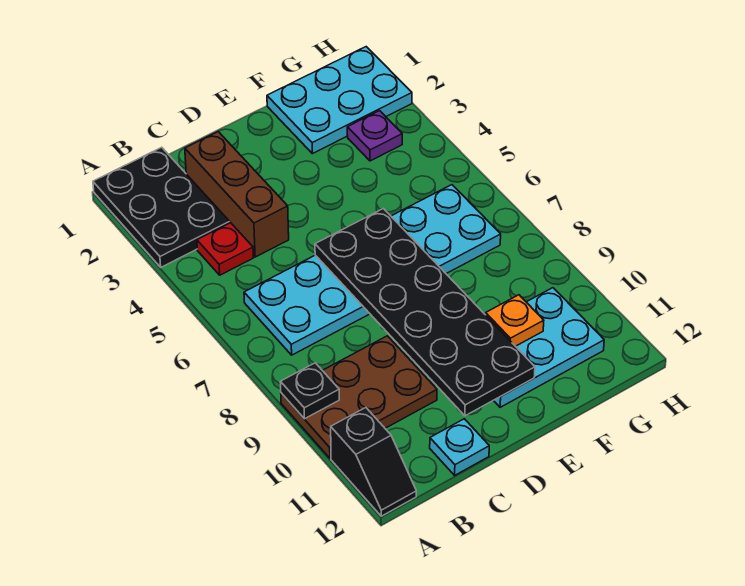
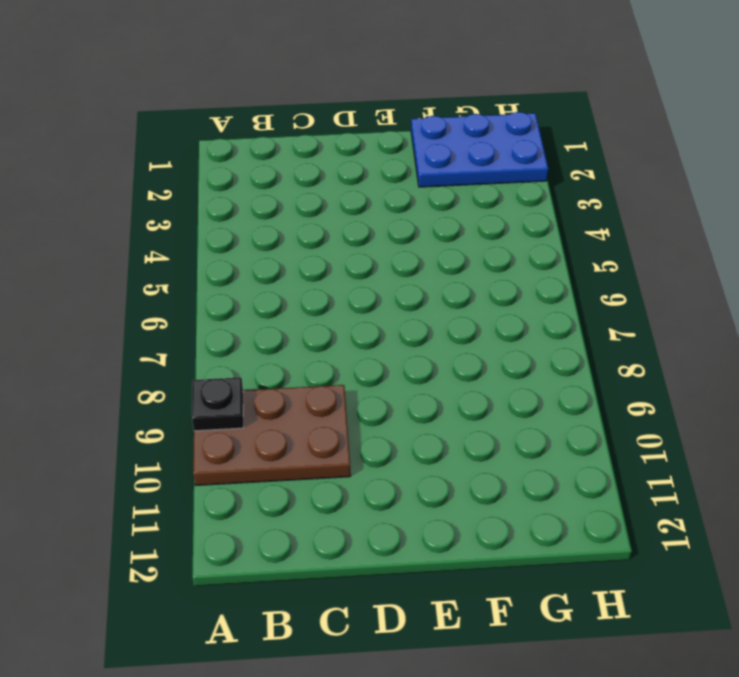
blue 2x3 plate [411,112,548,187] -> cyan 2x3 plate [267,47,412,154]
none -> black 2x3 plate [93,147,230,267]
none -> black 1x2 slope [331,408,416,516]
none -> red 1x1 plate [197,223,253,275]

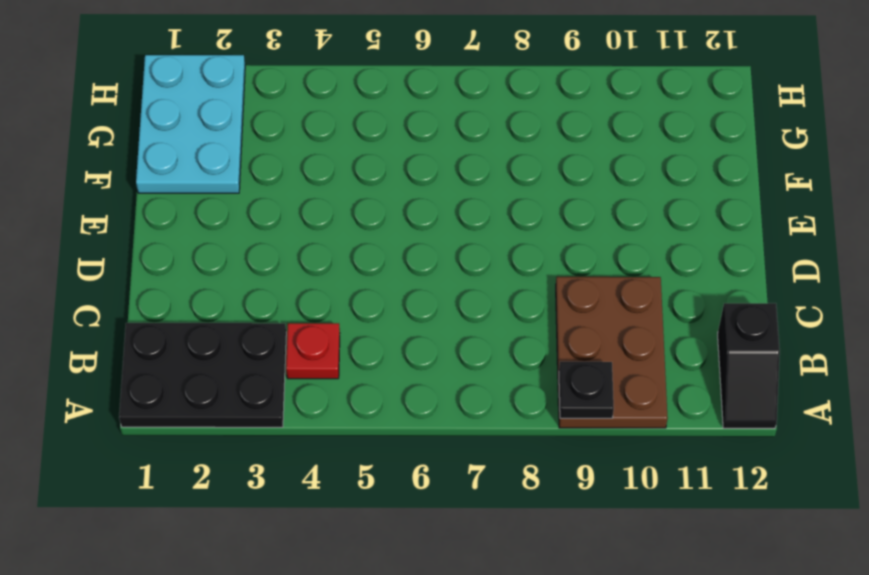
black 1x2 slope [718,303,780,428] -> black 1x2 slope turned to [331,408,416,516]
none -> cyan 2x6 plate [244,185,501,355]
none -> brown 1x3 brick [185,132,289,257]
none -> cyan 1x1 plate [430,419,489,475]

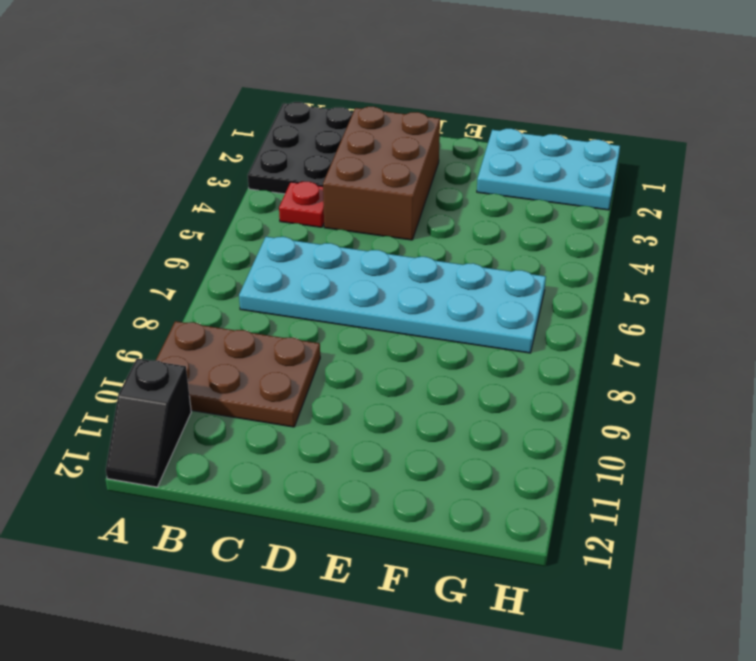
brown 2x3 brick [323,107,440,240] -> brown 1x3 brick [185,132,289,257]
none -> cyan 1x1 plate [430,419,489,475]
none -> cyan 2x3 plate [493,288,604,407]
none -> purple 1x1 plate [347,111,402,161]

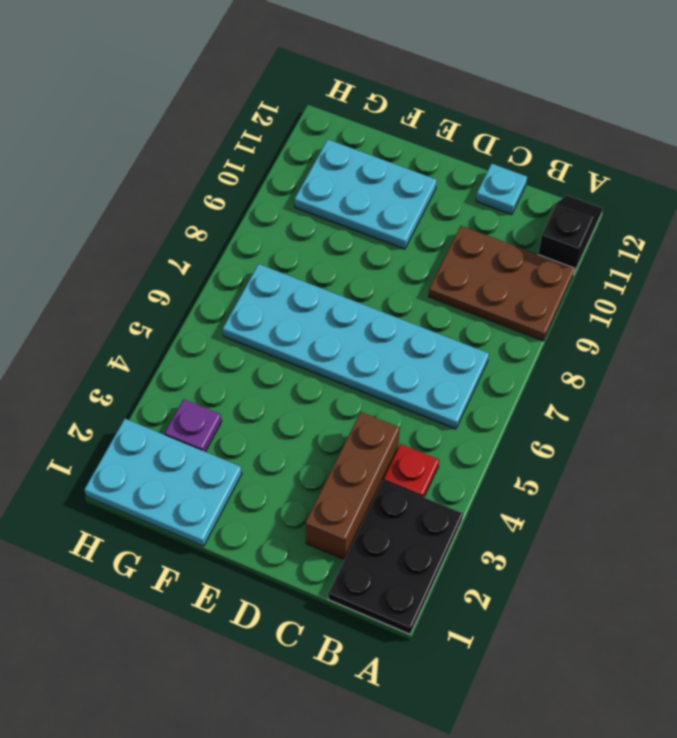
none -> black 1x1 plate [280,363,339,419]
none -> black 2x6 plate [315,209,535,416]
none -> orange 1x1 plate [486,295,544,346]

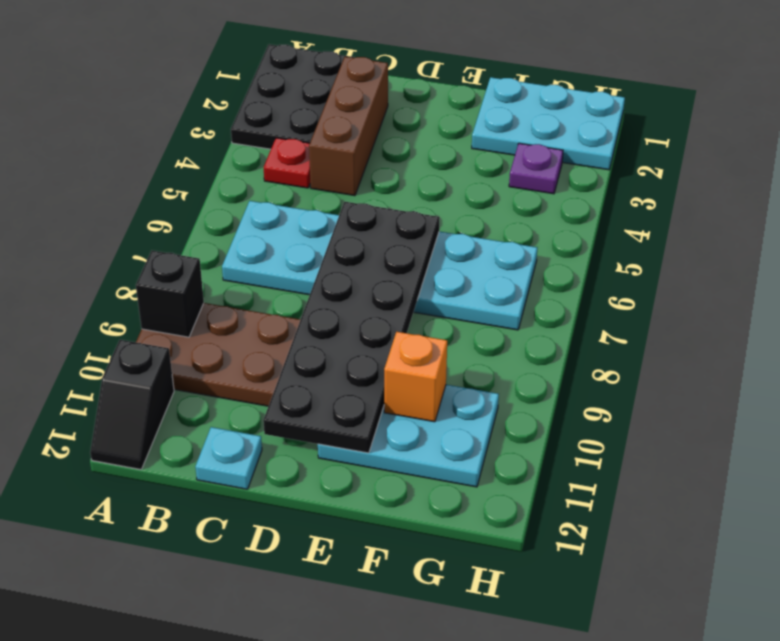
black 1x1 brick [136,251,204,337] -> black 1x1 plate [280,363,339,419]
orange 1x1 brick [384,332,447,422] -> orange 1x1 plate [486,295,544,346]

